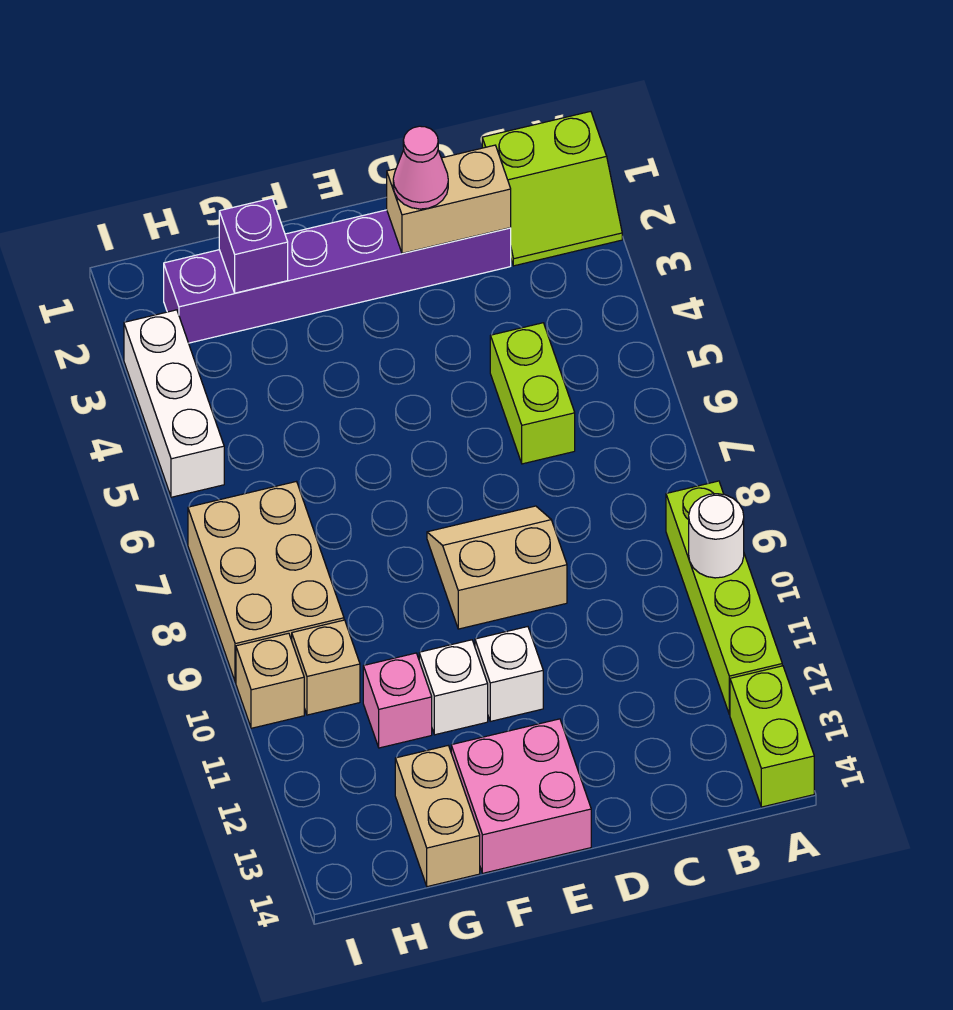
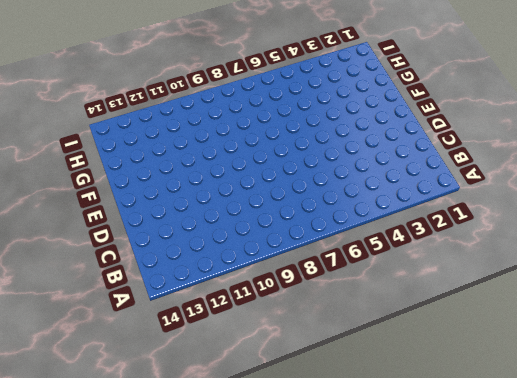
none -> lime 2x2 slope [482,111,622,266]
none -> lime 1x4 brick [666,481,782,715]
none -> lime 1x2 brick [730,666,814,807]

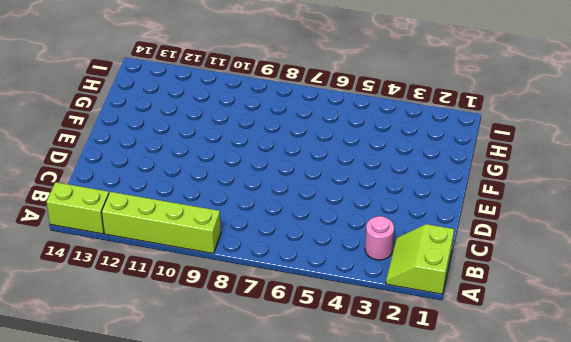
pink 1x1 round brick [365,216,394,260] -> none
none -> purple 1x6 brick [164,210,511,343]
none -> lime 1x2 brick [490,323,575,464]
none -> tan 2x2 slope [427,506,567,629]

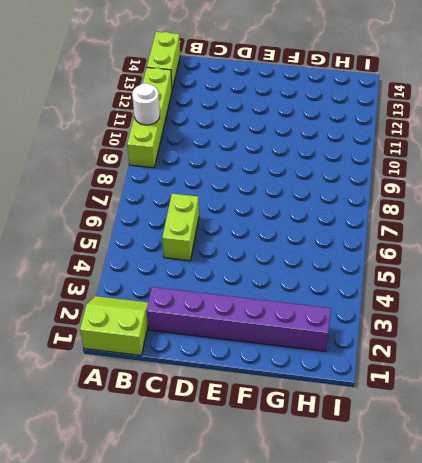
none -> tan 2x2 slope [427,506,567,629]
none -> white 1x1 brick [475,627,543,721]
none -> pink 2x2 brick [451,719,591,873]

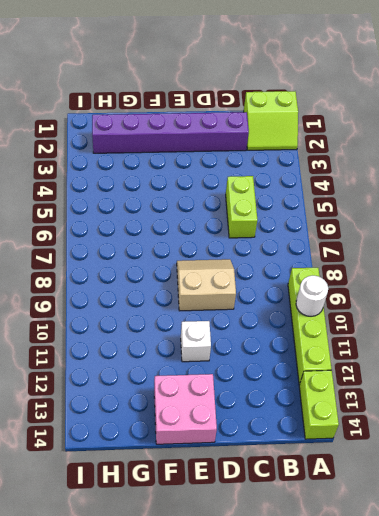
none -> white 1x1 brick [419,640,488,735]
none -> pink 1x1 brick [363,653,432,748]
none -> tan 1x2 brick [395,746,480,887]

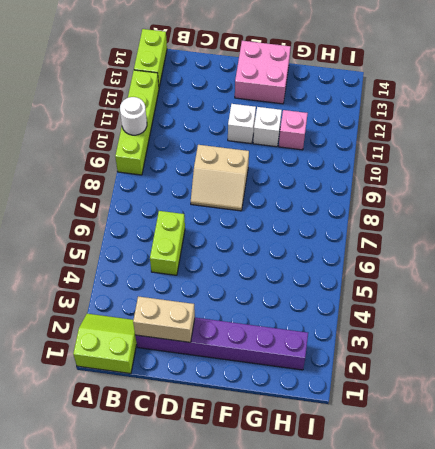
none -> tan 1x2 brick [395,746,480,887]
none -> tan 2x3 brick [188,482,344,682]
none -> tan 1x1 brick [292,620,360,715]

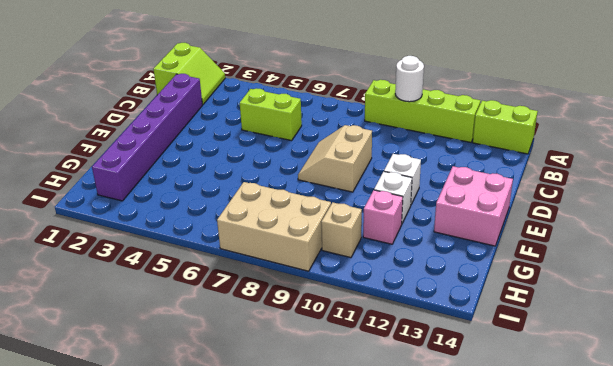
none -> tan 1x2 brick [395,746,480,887]
none -> white 1x3 brick [124,310,224,497]
none -> tan 1x1 brick [236,633,304,728]

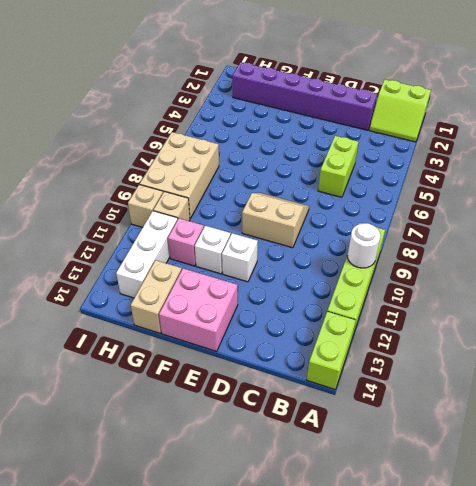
white 1x3 brick [116,211,178,298] -> white 1x3 brick moved to [124,310,224,497]
none -> tan 1x2 brick [387,145,511,253]
none -> purple 1x1 brick [219,198,288,293]
none -> pink 1x1 cone [393,126,448,209]

